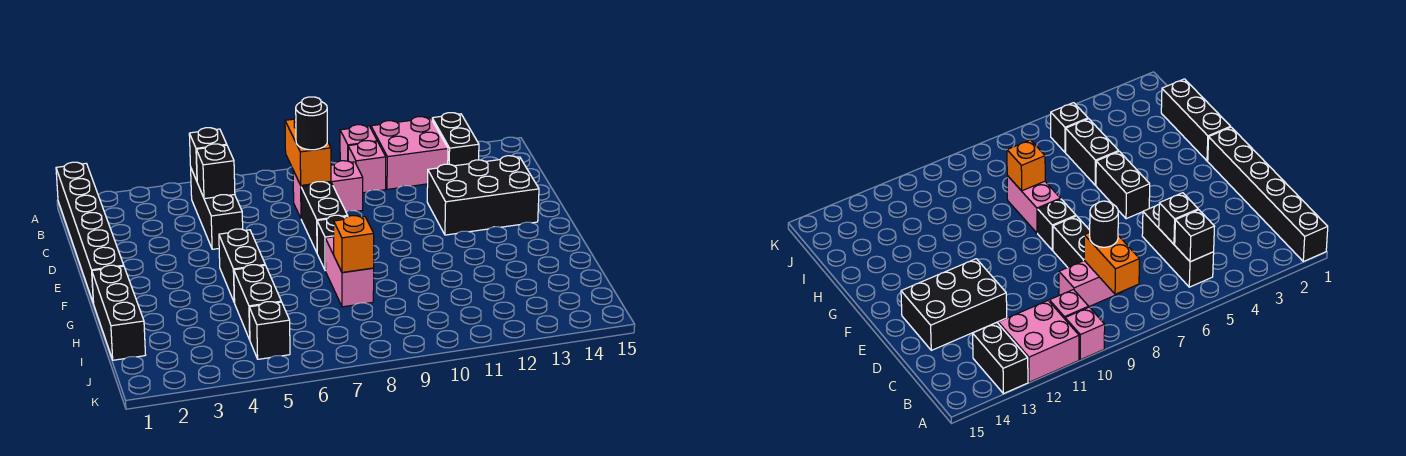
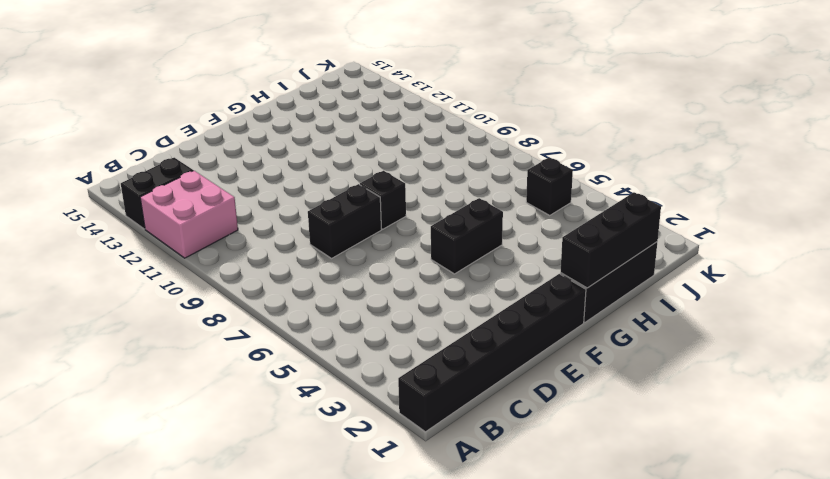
black 1x3 brick [561,192,661,288] -> black 1x3 brick moved to [191,169,243,249]
none -> pink 1x1 brick [340,125,377,161]
none -> pink 1x1 brick [348,141,386,193]
none -> pink 1x2 brick [293,161,363,218]

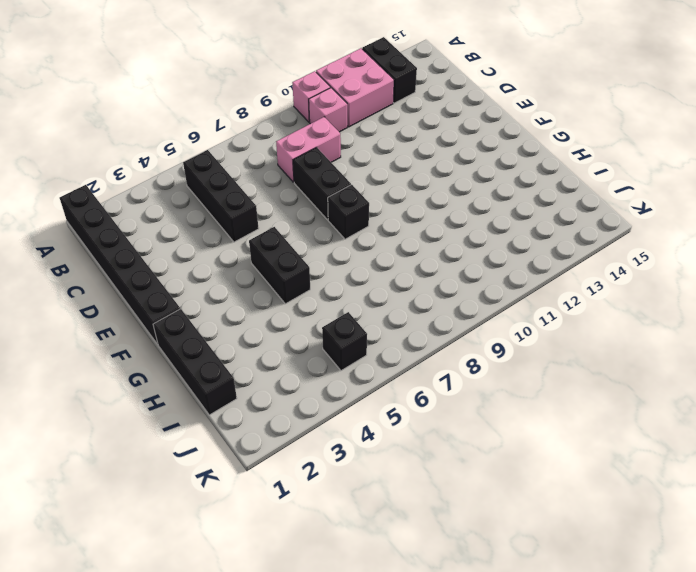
none -> black 2x3 brick [427,156,539,235]
none -> pink 1x2 brick [325,237,374,307]
none -> black 1x2 brick [234,265,281,340]

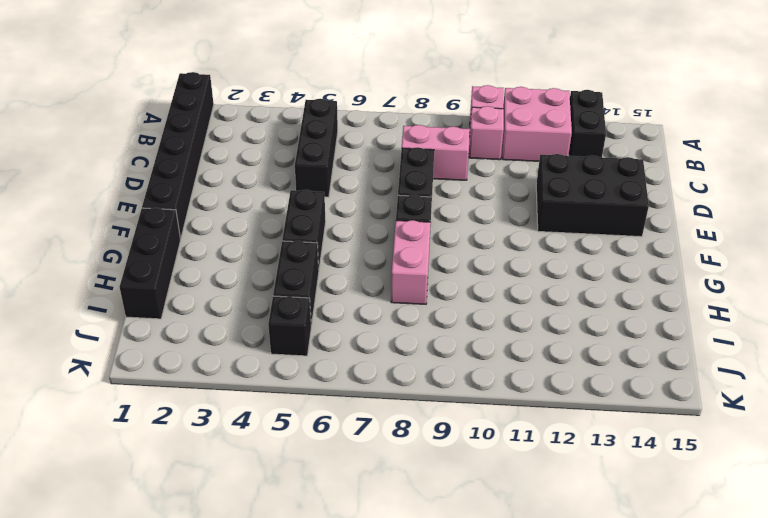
none -> black 1x1 brick [189,128,227,181]
none -> orange 1x2 brick [285,118,331,185]
none -> black 1x1 brick [196,144,235,199]

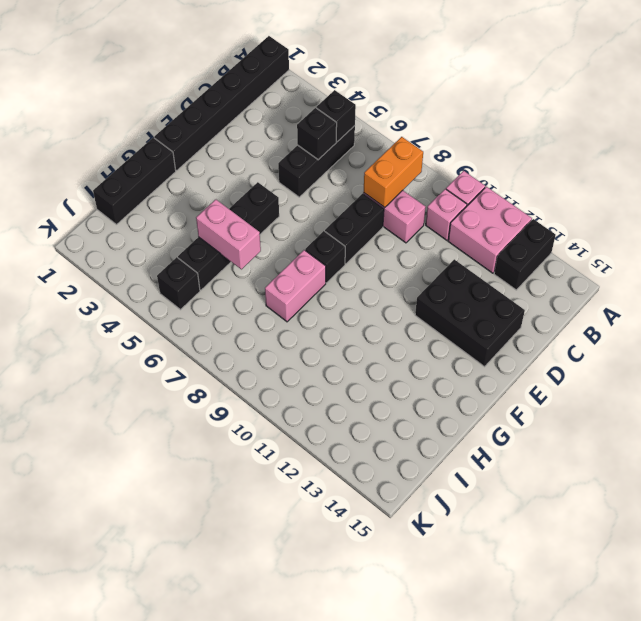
pink 1x2 brick [196,200,261,269] -> none
none -> orange 1x1 brick [334,216,374,272]
none -> black 1x1 round brick [296,97,327,150]

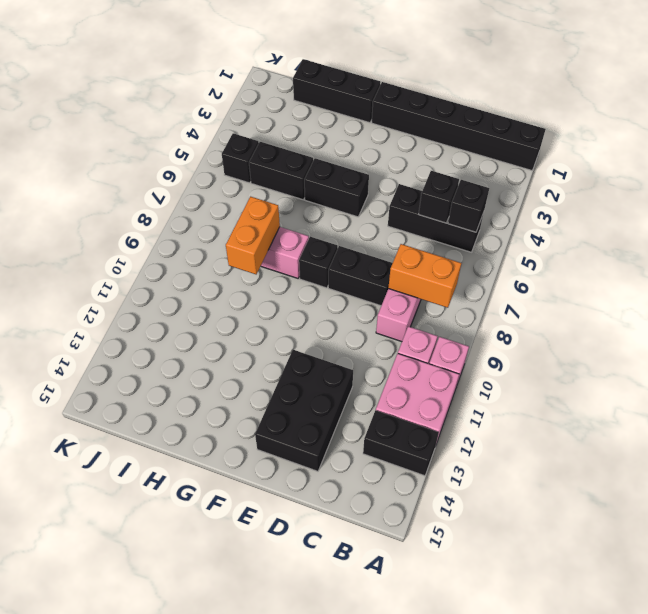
orange 1x2 brick [226,197,280,274] -> orange 1x1 brick [334,216,374,272]
none -> black 1x1 round brick [296,97,327,150]

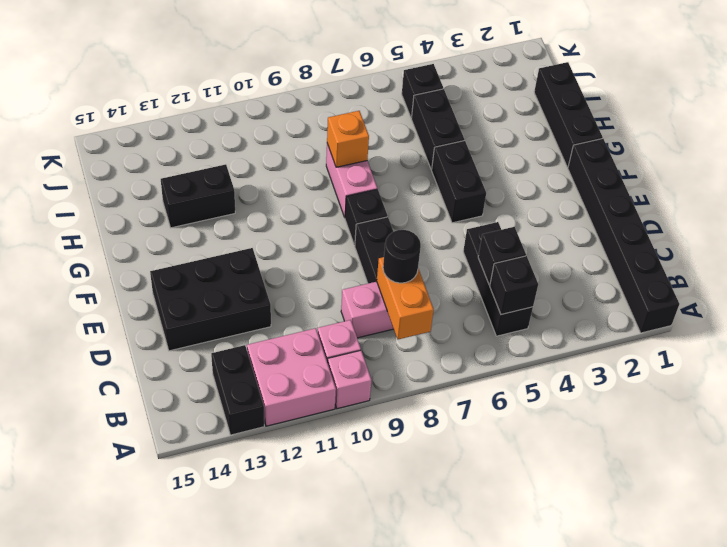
black 1x2 brick [161,164,235,228] -> none

